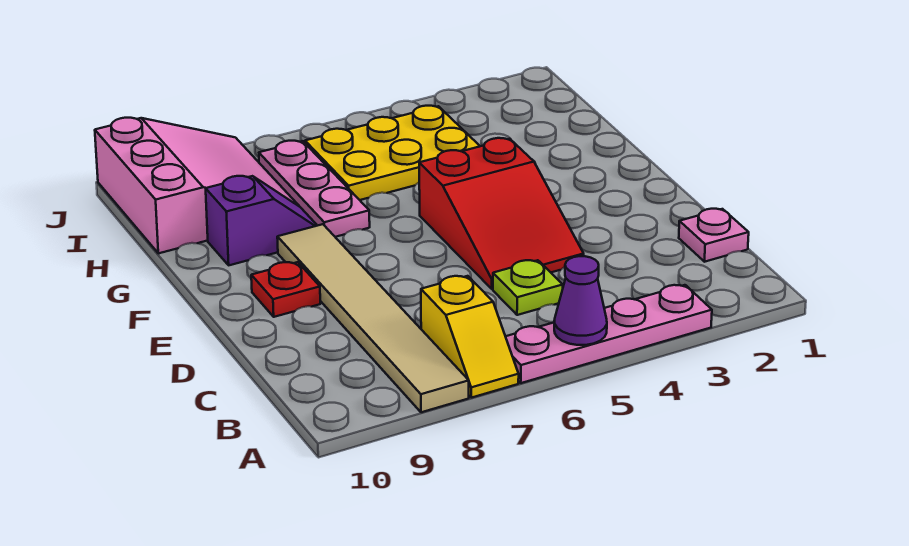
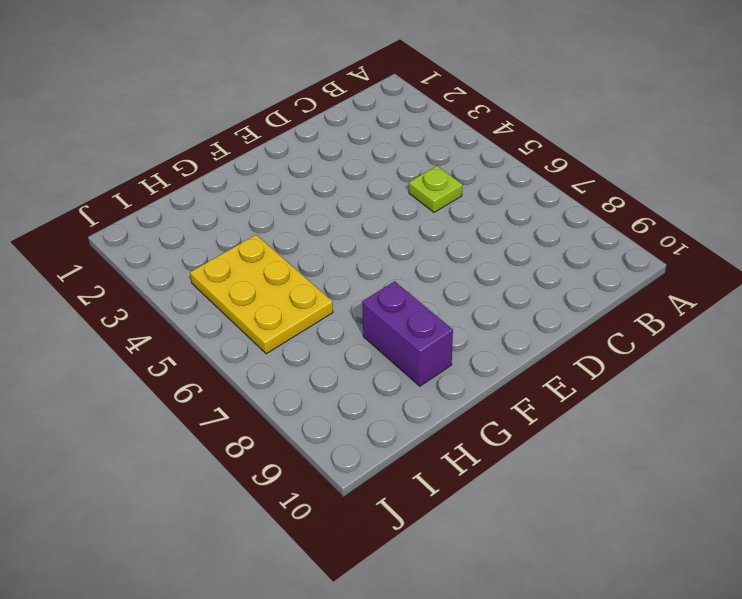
purple 1x2 brick [362,281,453,386] -> purple 1x2 slope [206,176,317,265]
none -> pink 1x4 plate [506,285,712,383]
none -> yellow 1x2 slope [421,276,519,398]
none -> tan 1x6 tile [277,224,469,412]

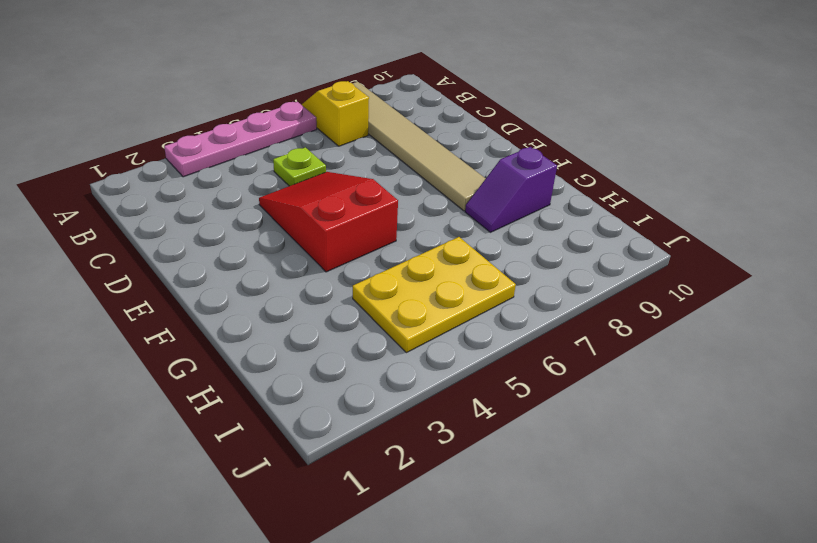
none -> pink 1x1 plate [679,209,749,262]
none -> red 1x1 plate [251,262,320,317]
none -> pink 1x3 plate [259,141,370,237]

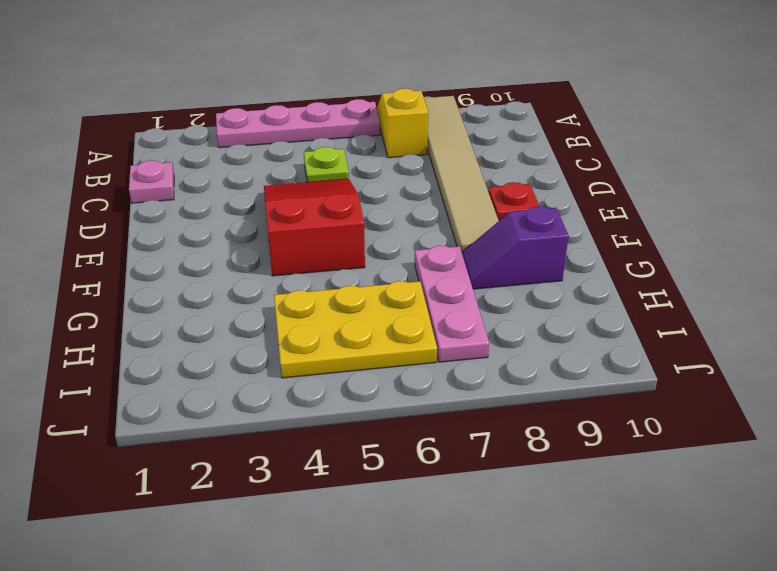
none -> pink 3x3 slope [95,118,299,253]
none -> purple 1x1 cone [554,256,607,345]

